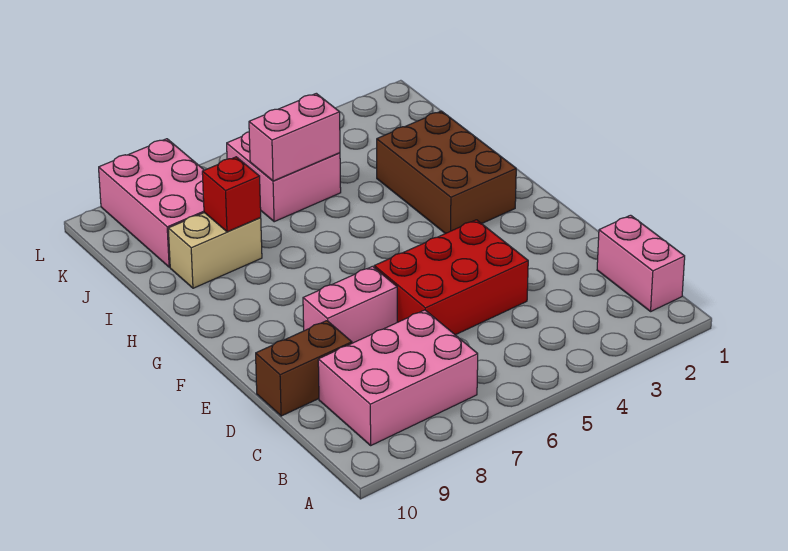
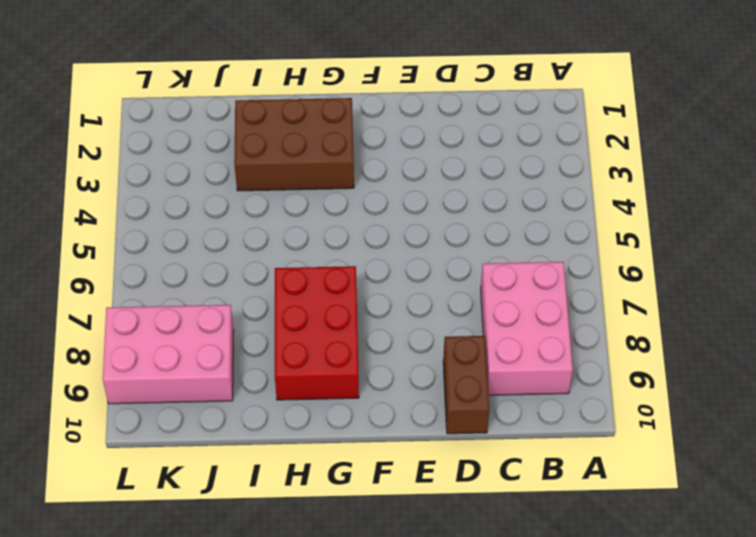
red 2x3 brick [275,266,359,400] -> red 2x3 brick moved to [374,220,528,335]
none -> pink 1x2 brick [597,215,685,311]
none -> pink 1x2 brick [303,266,397,343]

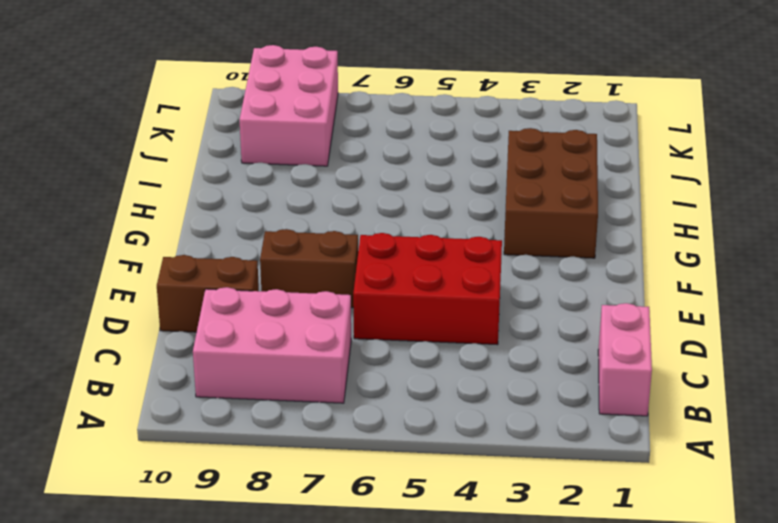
brown 1x2 brick [260,229,358,308] -> pink 1x2 brick [303,266,397,343]
none -> tan 1x2 brick [168,213,262,288]
none -> pink 2x2 brick [227,132,341,222]

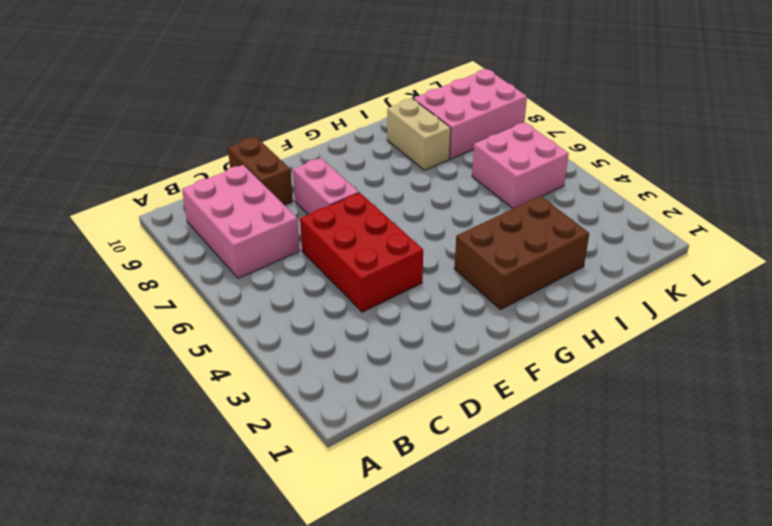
none -> pink 1x2 brick [597,215,685,311]
none -> red 1x1 brick [202,157,261,232]

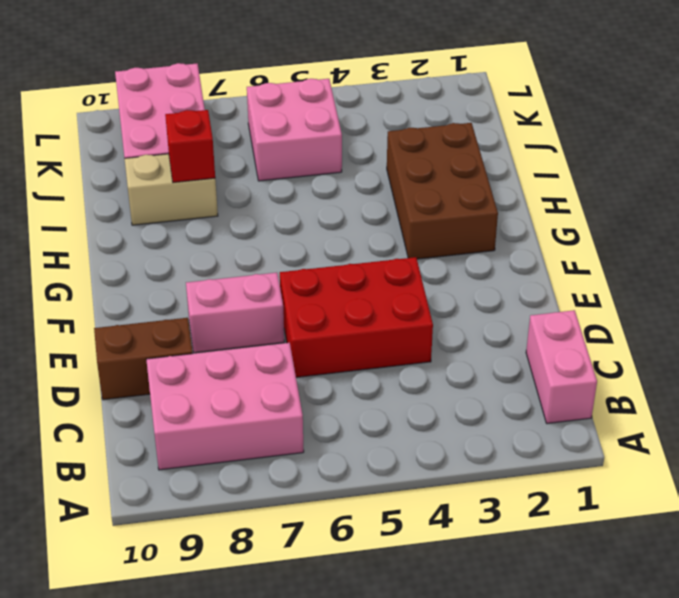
none -> pink 1x2 brick [249,93,340,181]

